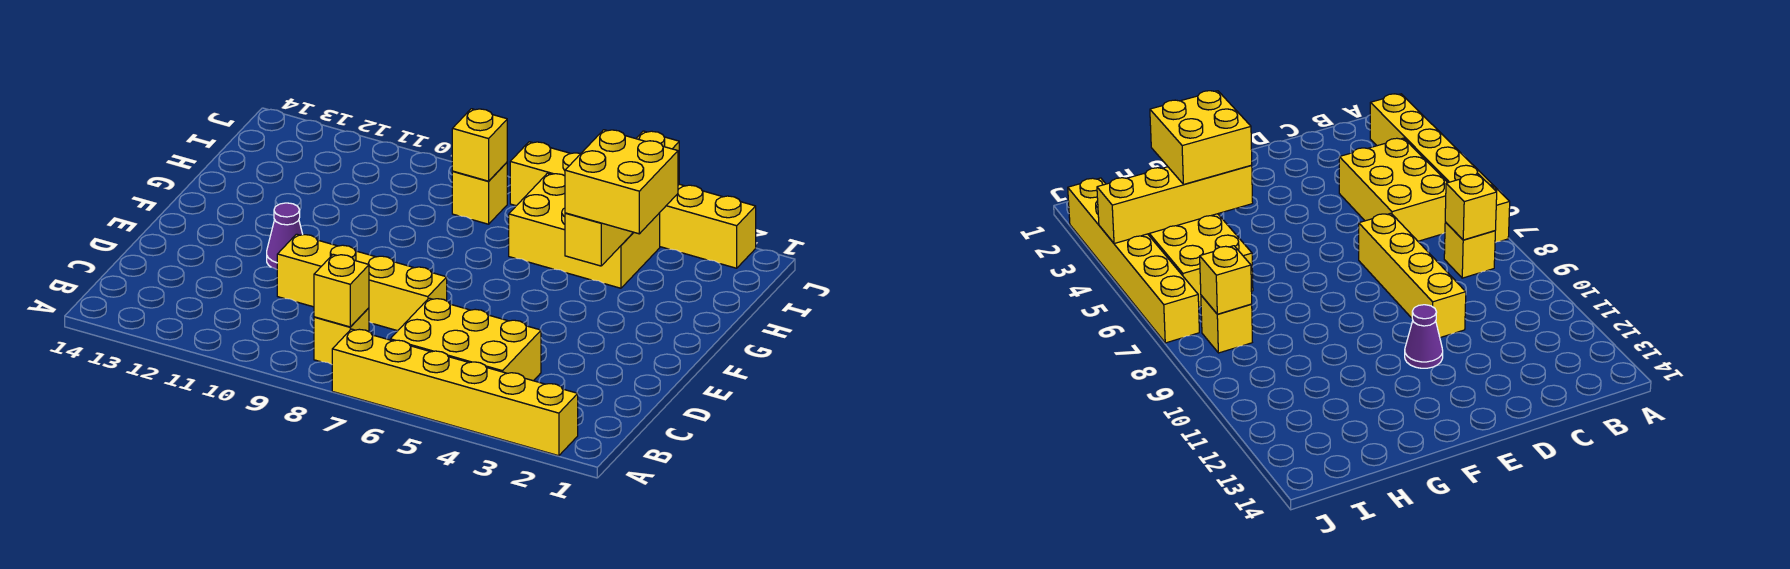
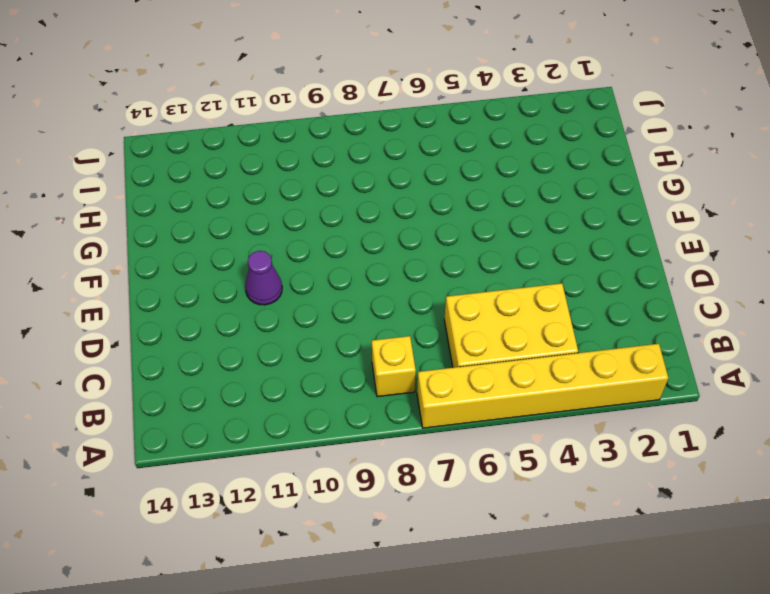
none -> yellow 1x4 brick [277,234,447,331]
none -> yellow 2x3 brick [509,173,660,288]
none -> yellow 1x1 brick [452,163,507,224]

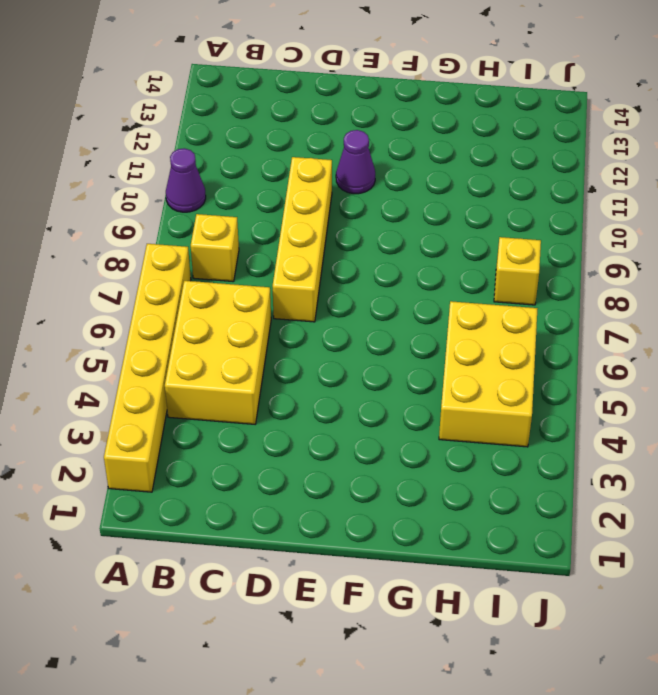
purple 1x1 cone [166,148,206,212] -> none
none -> yellow 1x6 brick [510,142,756,268]
none -> yellow 1x1 brick [314,254,369,327]
none -> yellow 1x4 brick [565,131,679,266]

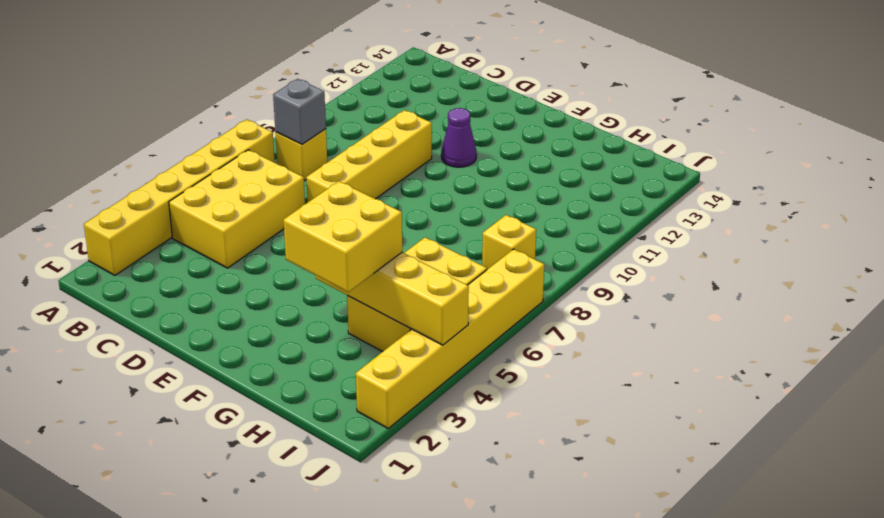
grey 1x1 brick [273,79,326,144] -> yellow 1x1 brick [314,254,369,327]
none -> yellow 1x1 brick [452,109,507,181]

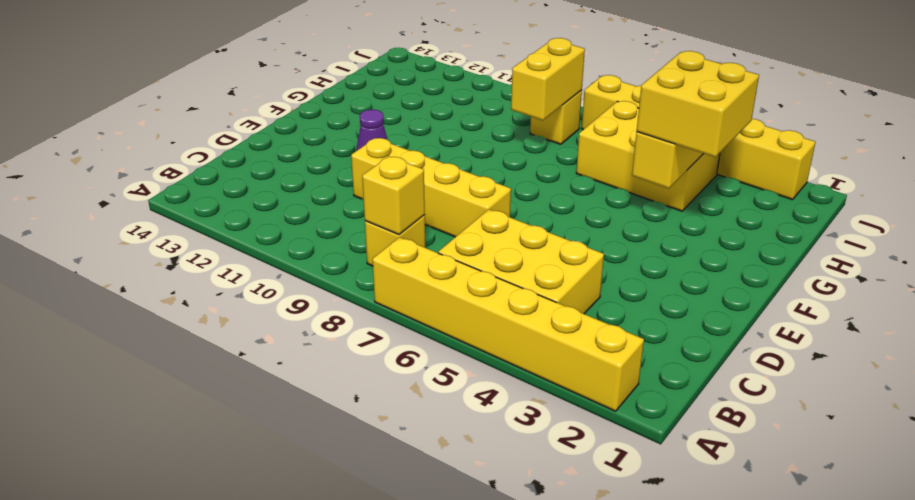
yellow 1x2 brick [511,38,585,120] -> yellow 1x1 brick [452,109,507,181]

